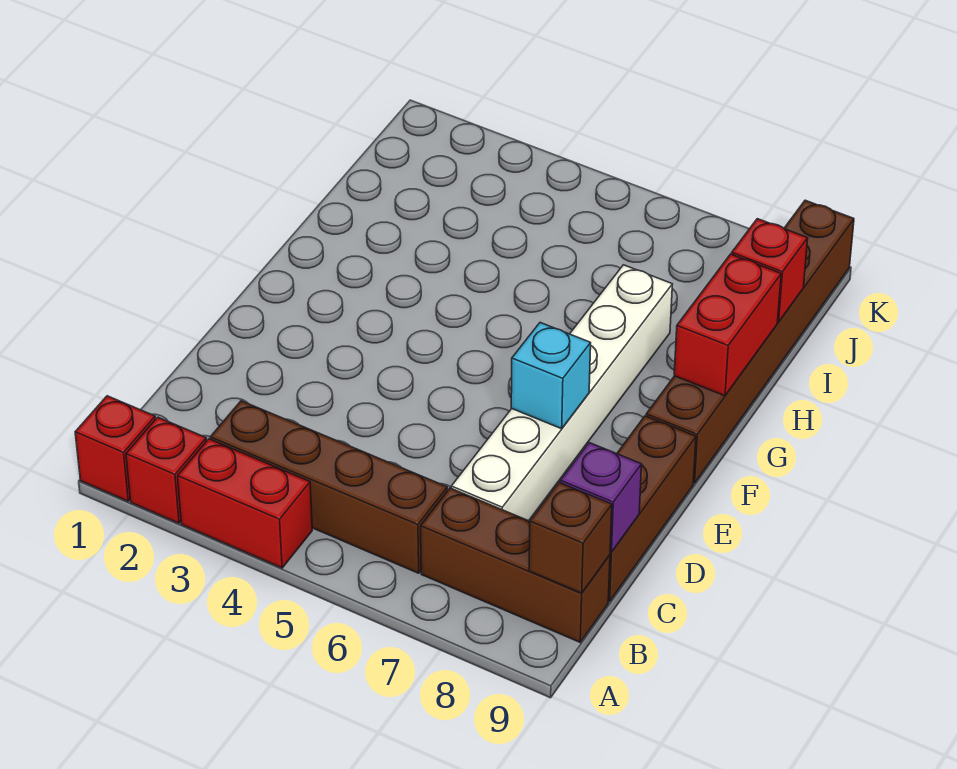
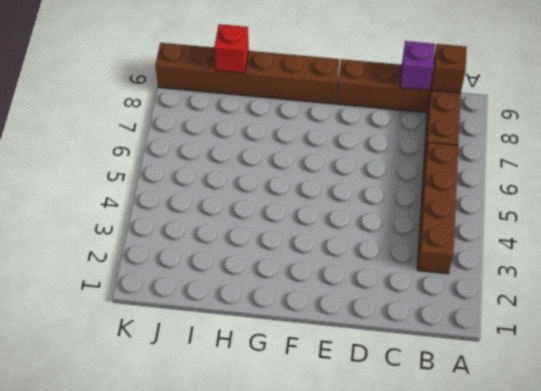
none -> red 1x1 brick [75,396,155,501]
none -> red 1x1 brick [126,417,206,523]
none -> red 1x2 brick [178,439,312,568]

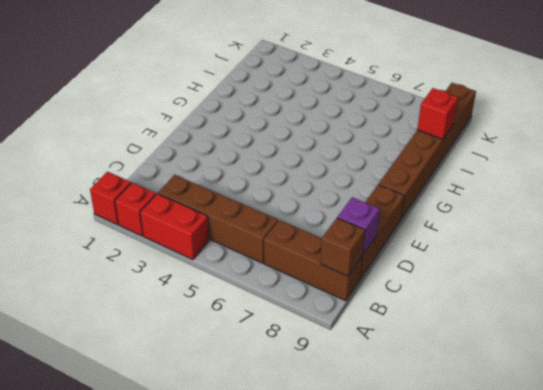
none -> white 1x6 brick [451,265,672,521]
none -> cyan 1x1 brick [511,323,591,429]
none -> red 1x2 brick [674,254,781,396]

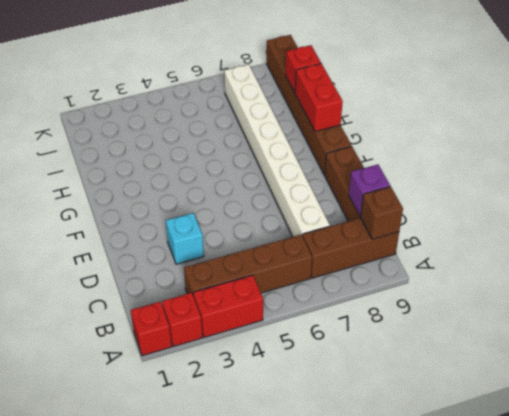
white 1x8 brick [224,64,330,237] -> white 1x6 brick [451,265,672,521]
cyan 1x1 brick [166,213,204,264] -> cyan 1x1 brick moved to [511,323,591,429]

